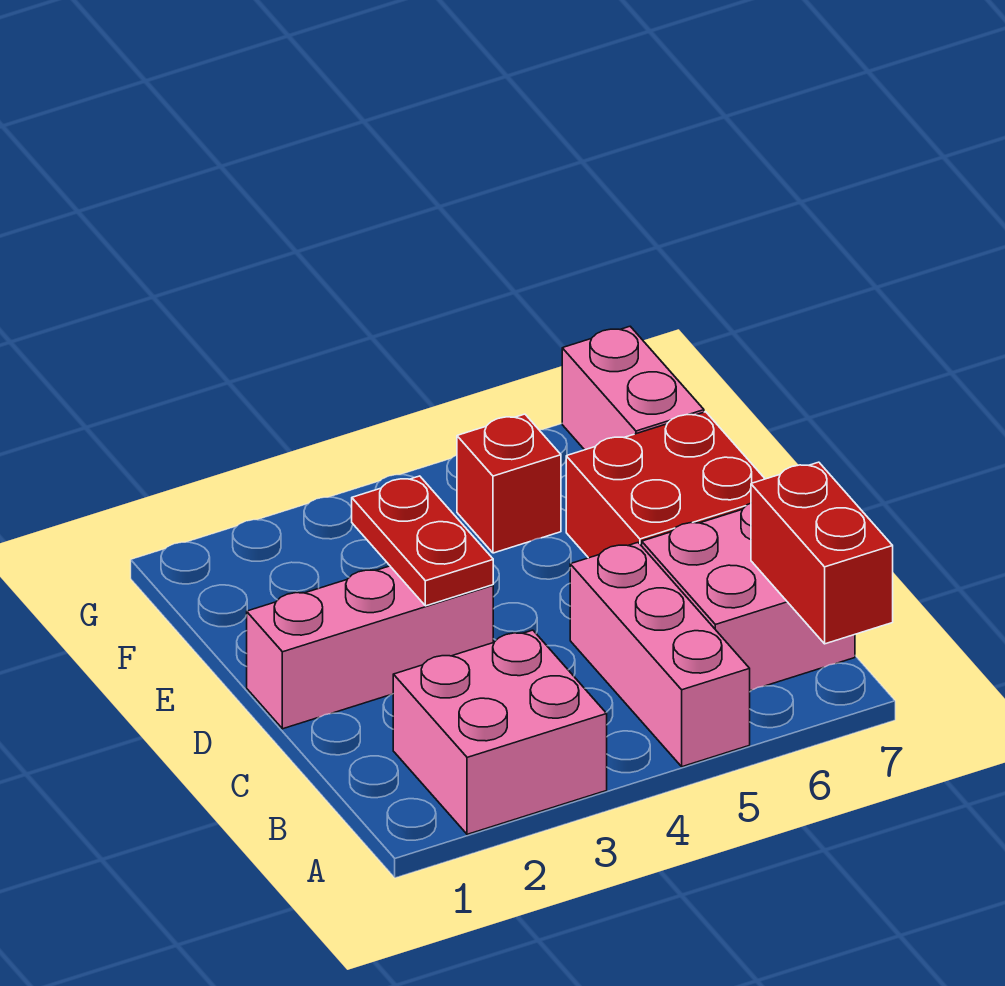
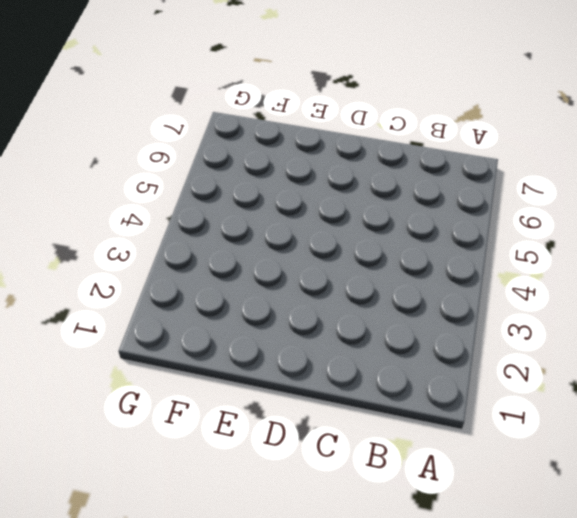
none -> pink 2x2 brick [393,630,607,834]
none -> pink 1x3 brick [570,543,750,767]

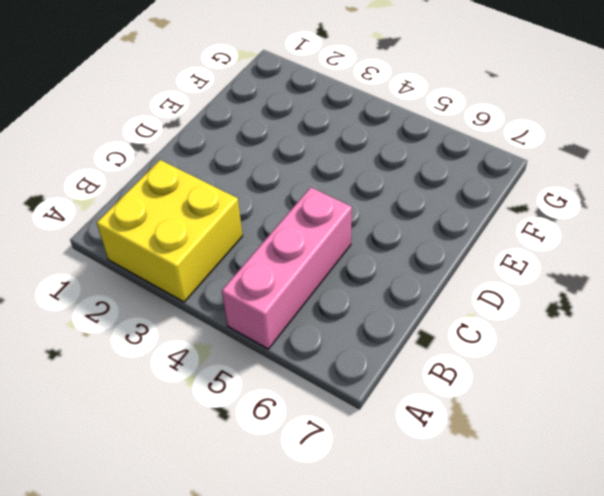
yellow 2x2 brick [97,160,242,302] -> pink 2x2 brick [393,630,607,834]
none -> pink 2x2 brick [642,503,855,691]
none -> pink 1x3 brick [247,566,493,729]

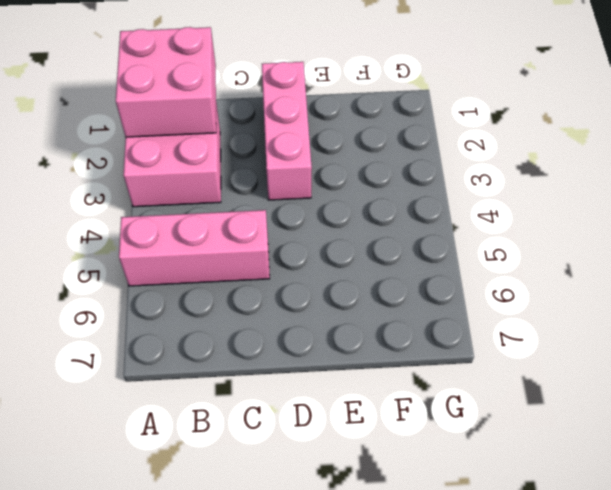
pink 2x2 brick [116,27,216,137] -> pink 2x2 brick moved to [642,503,855,691]
none -> red 2x2 brick [566,412,765,558]
none -> red 1x1 brick [457,414,561,553]

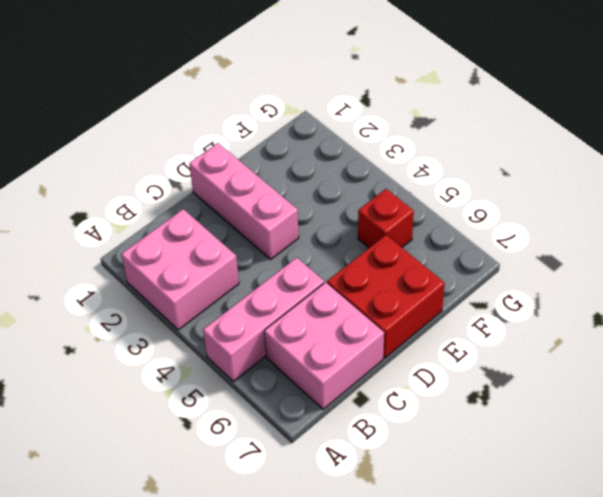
none -> pink 1x2 brick [562,326,704,450]
none -> red 1x2 brick [751,462,893,644]

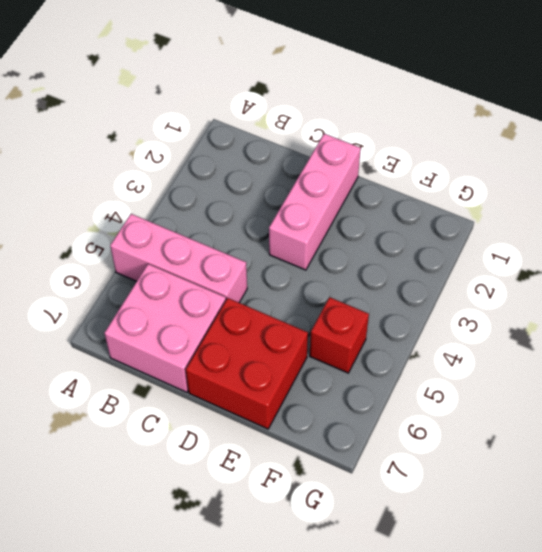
none -> pink 2x2 brick [393,630,607,834]
none -> pink 1x2 brick [562,326,704,450]

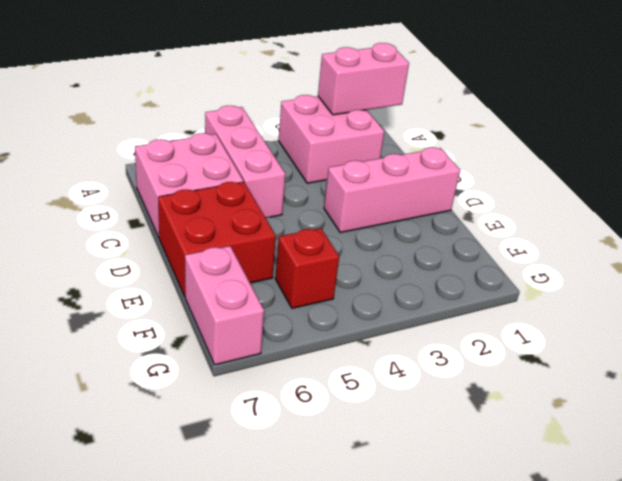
pink 1x2 brick [318,43,409,115] -> none
none -> red 1x2 brick [751,462,893,644]
none -> red 1x2 plate [352,476,493,606]

